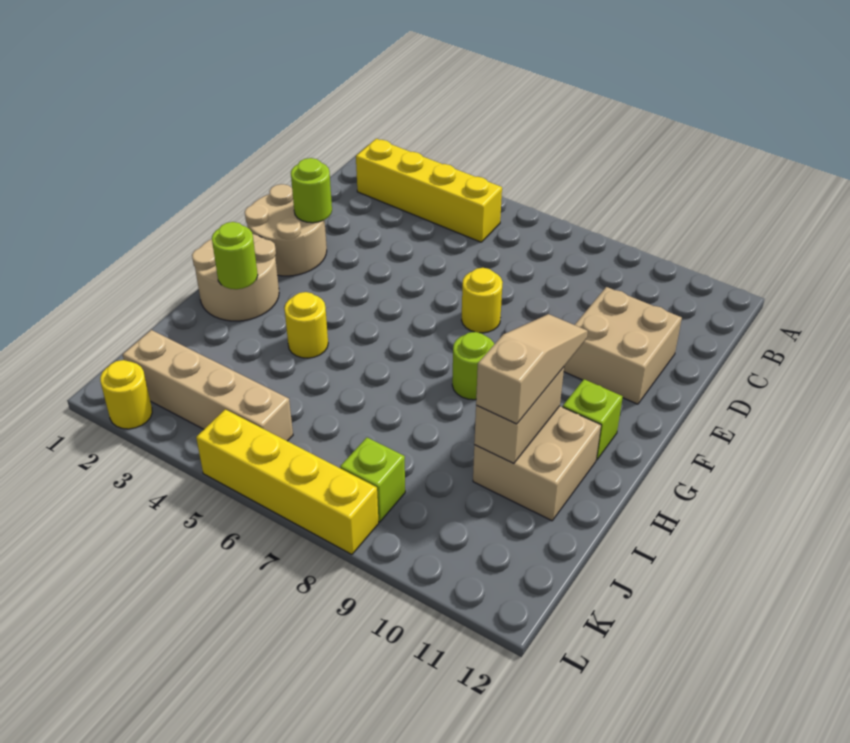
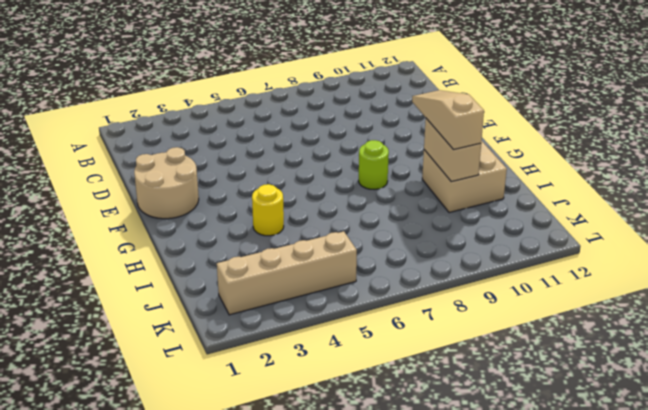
none -> yellow 1x4 brick [356,139,502,242]
none -> tan 2x2 brick [564,287,682,404]
none -> yellow 1x1 round brick [462,268,503,333]

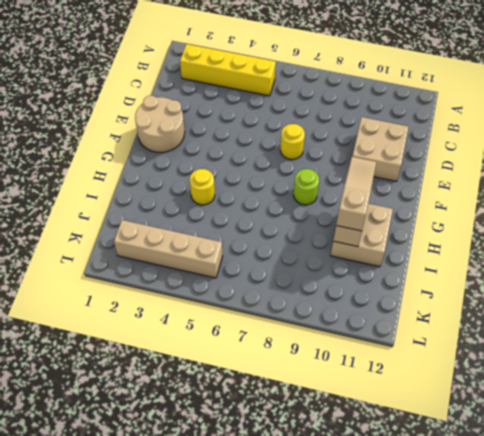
none -> tan 2x2 round brick [192,234,279,321]
none -> lime 1x1 brick [563,379,623,460]
none -> lime 1x1 brick [340,438,405,522]

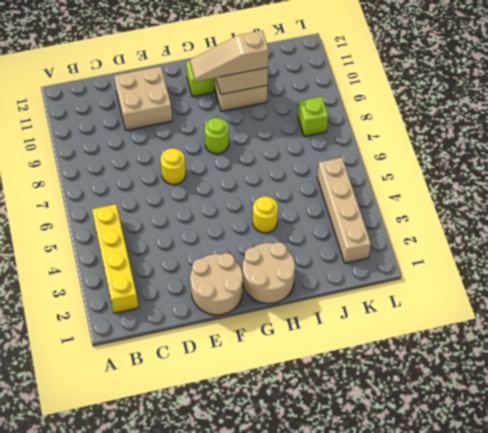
none -> yellow 1x1 round brick [100,360,152,429]
none -> yellow 1x4 brick [196,409,379,554]
none -> lime 1x1 round brick [291,158,332,223]

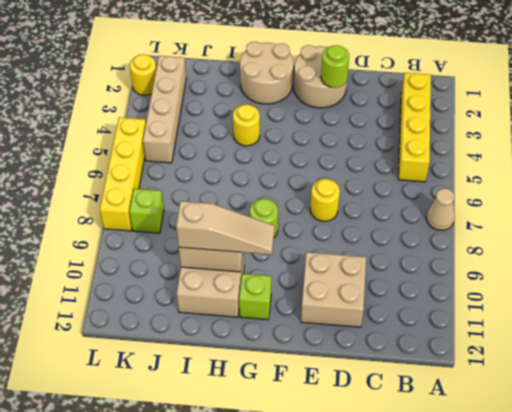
tan 1x1 cone [426,188,455,230] -> none
none -> lime 1x1 round brick [212,222,258,289]

